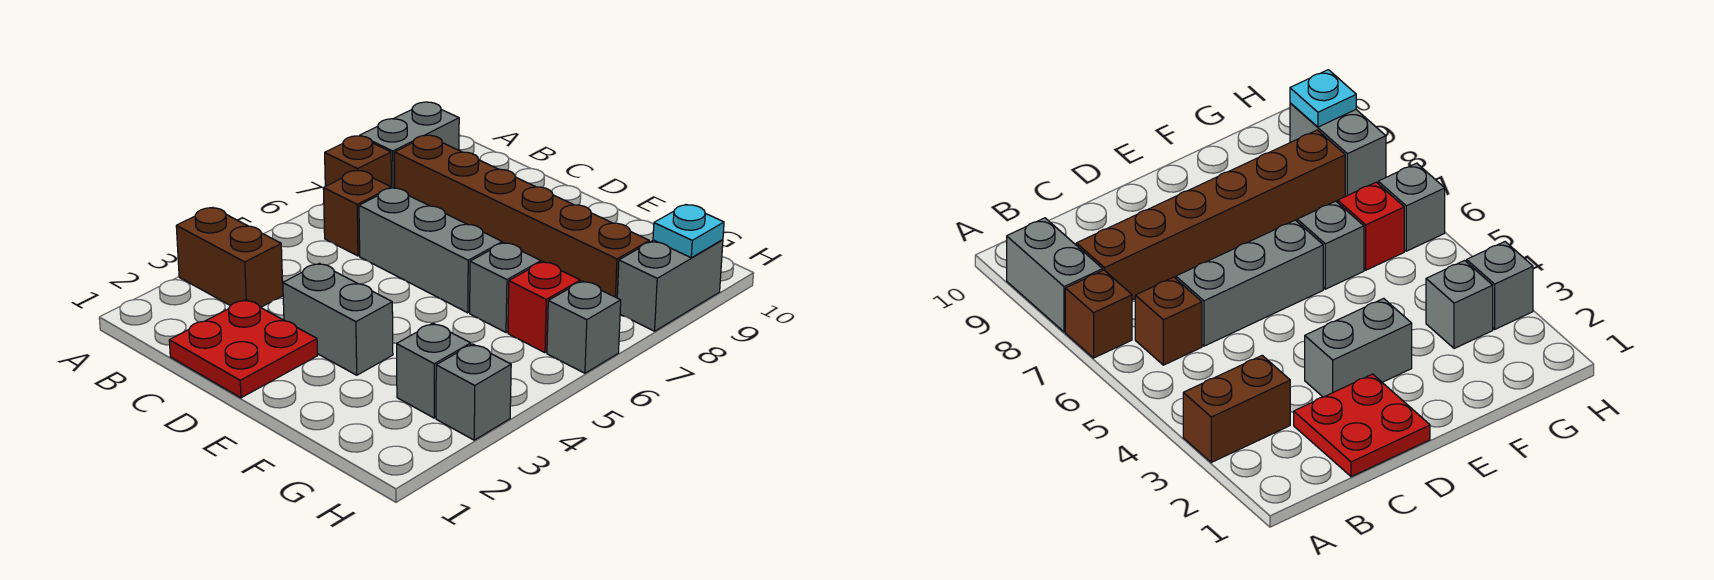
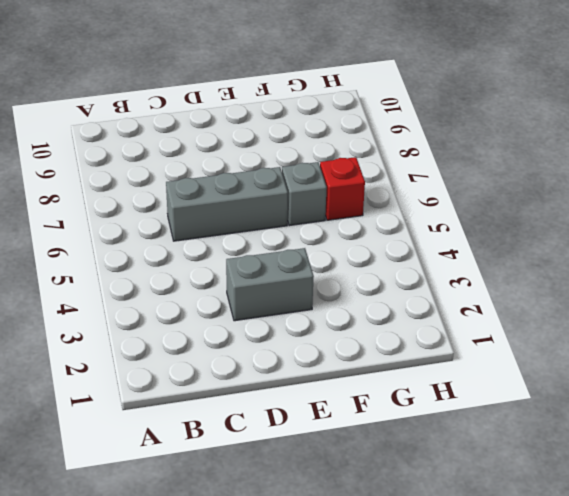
none -> brown 1x2 brick [176,208,283,307]
none -> brown 1x1 brick [325,136,391,187]
none -> grey 1x2 brick [360,102,459,188]

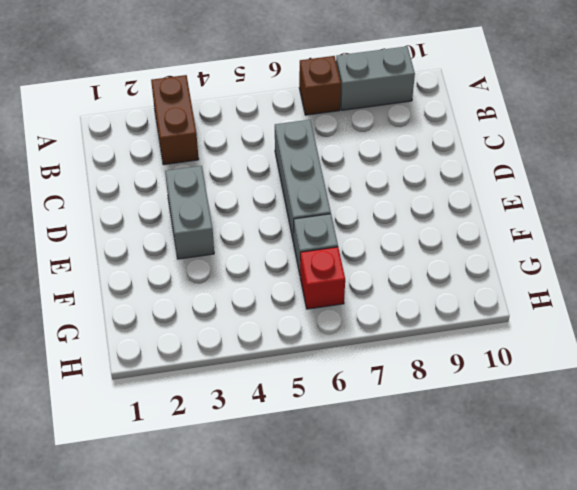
none -> brown 1x1 brick [323,170,391,256]
none -> brown 1x6 brick [394,135,649,298]
none -> red 2x2 plate [169,300,318,398]

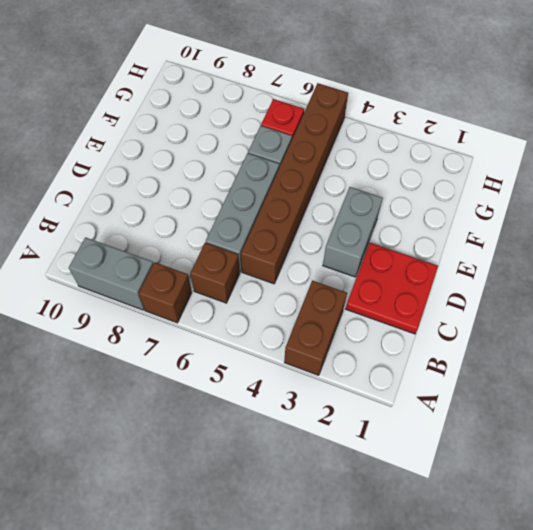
brown 1x6 brick [241,83,348,284] -> brown 1x6 brick moved to [394,135,649,298]
none -> grey 1x1 brick [397,323,471,418]
none -> grey 1x1 brick [436,344,511,440]
none -> grey 1x1 brick [547,281,621,373]

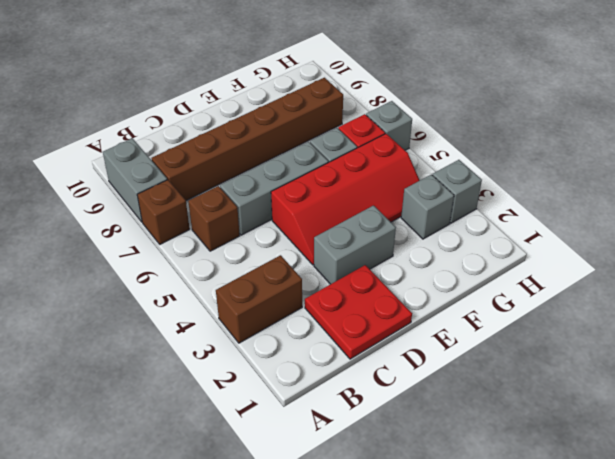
red 2x4 slope [271,134,420,265] -> none
none -> grey 1x2 brick [617,240,723,331]
none -> cyan 1x1 plate [653,205,724,258]

